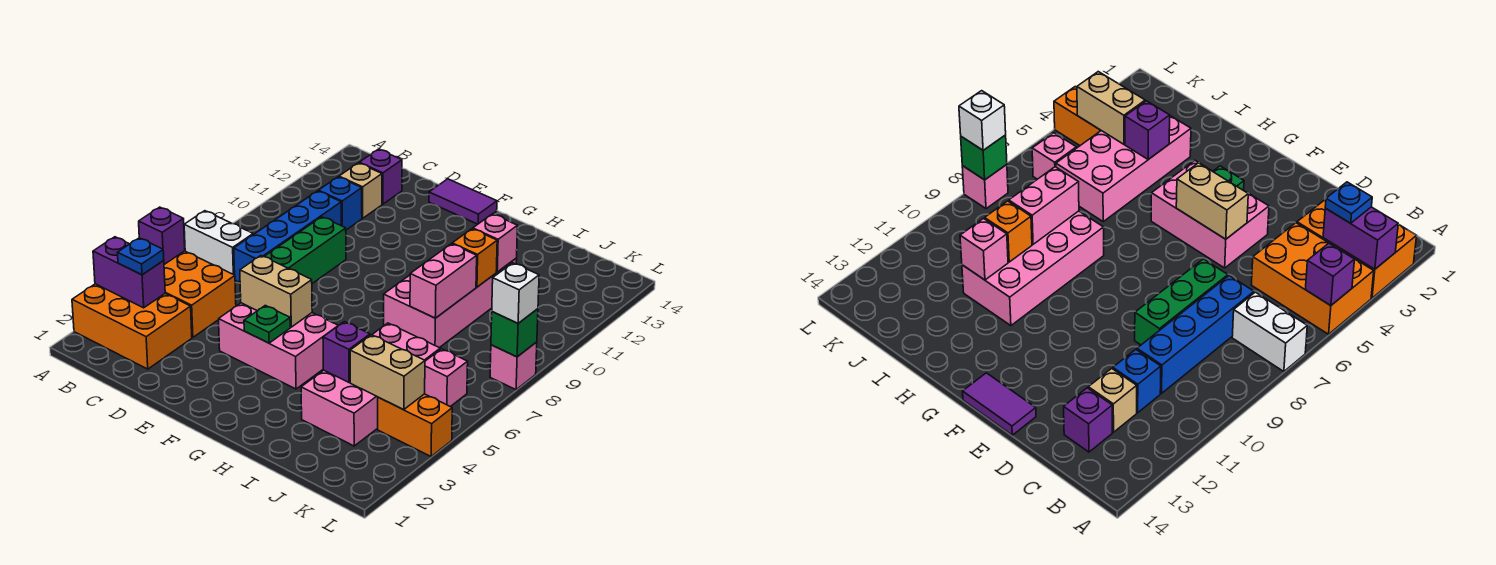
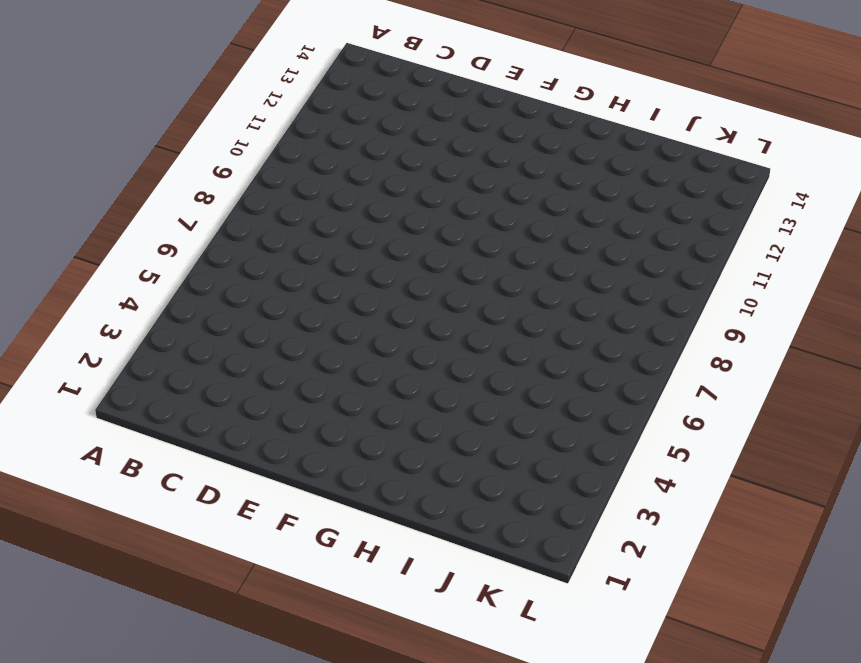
none -> orange 2x3 brick [72,284,192,369]
none -> orange 2x3 brick [164,251,236,337]
none -> white 1x2 brick [184,211,253,275]

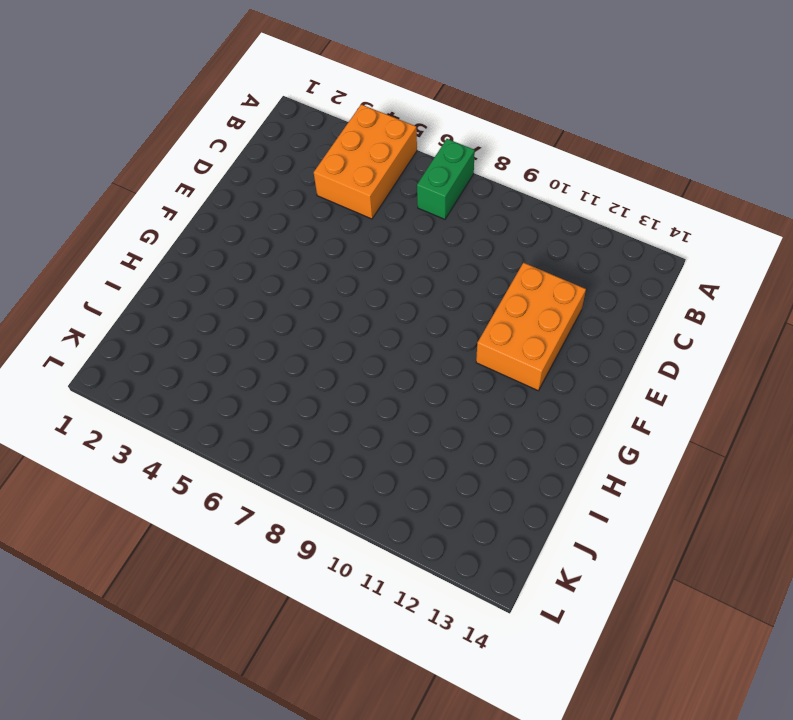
green 1x2 brick [417,139,475,219] -> white 1x2 brick [184,211,253,275]
orange 2x3 brick [476,263,586,391] -> orange 2x3 brick moved to [72,284,192,369]
none -> blue 1x4 brick [234,191,341,282]
none -> blue 1x1 brick [318,177,362,230]
none -> tan 1x1 brick [339,163,382,218]

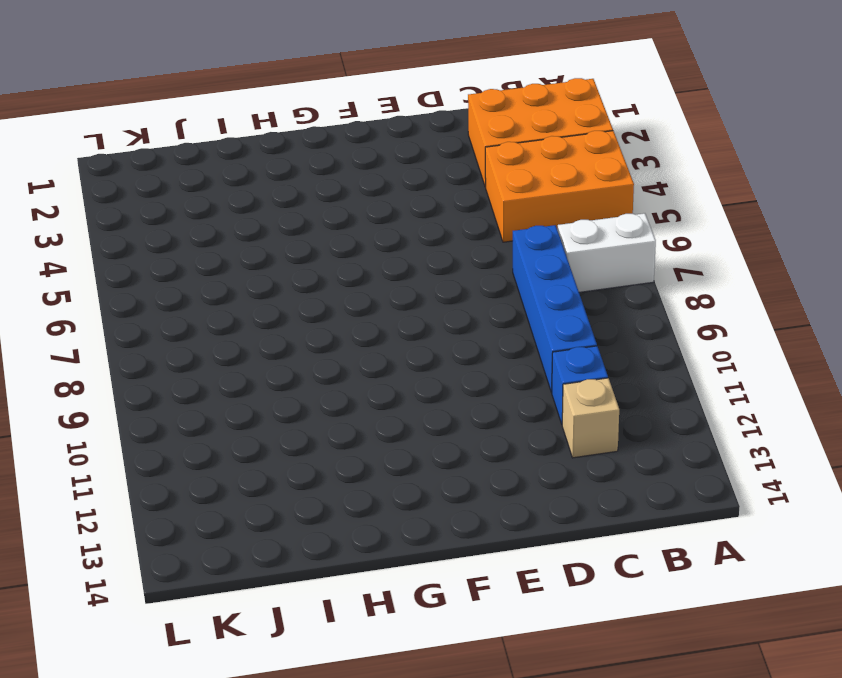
none -> purple 1x1 brick [359,149,402,204]
none -> green 1x3 brick [264,217,346,283]
none -> pink 2x3 brick [219,303,338,389]

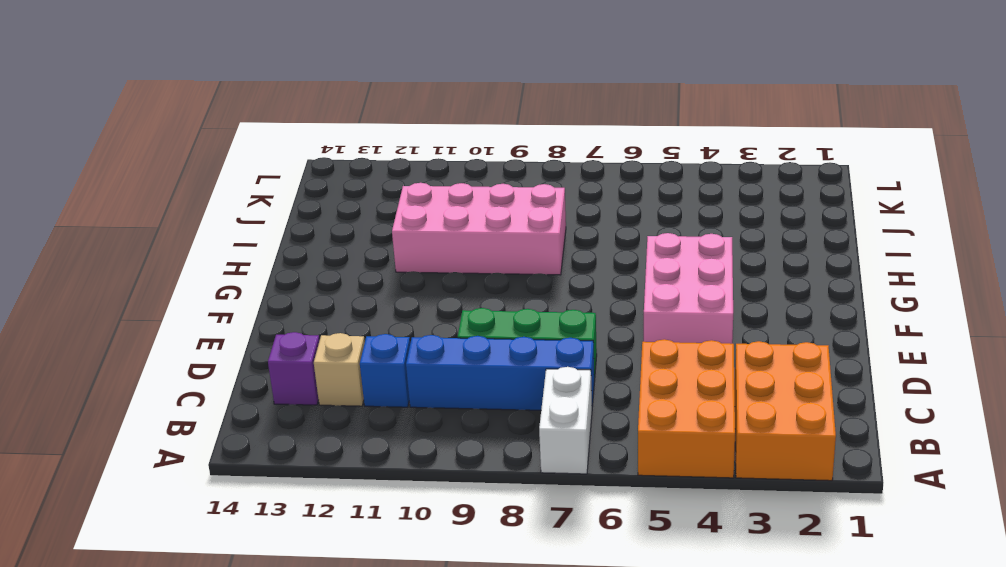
none -> purple 1x2 tile [429,179,497,224]
none -> pink 2x4 brick [301,323,440,446]
none -> orange 1x2 brick [378,394,452,456]

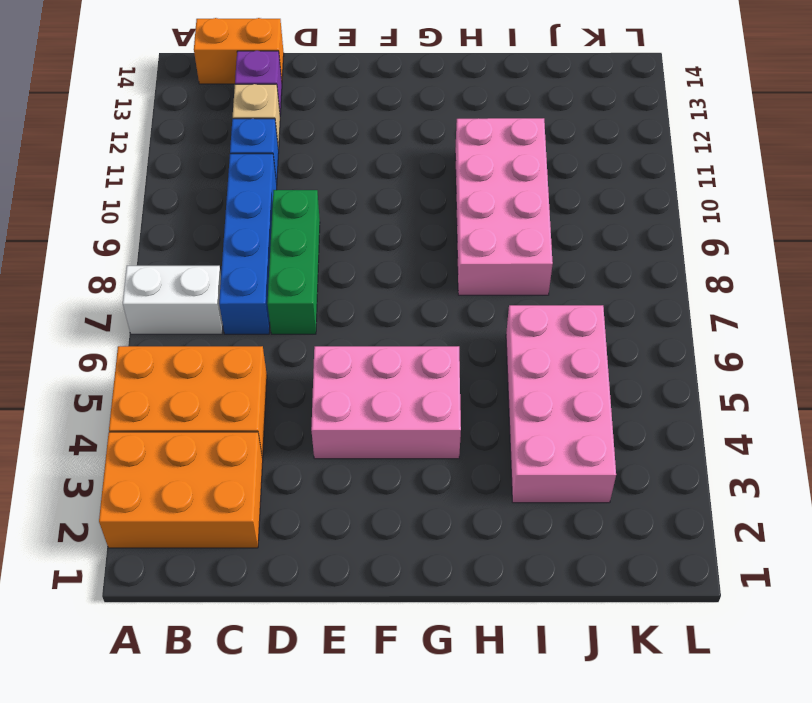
orange 1x2 brick [194,18,284,84] -> orange 1x2 brick moved to [378,394,452,456]
none -> purple 1x2 tile [429,179,497,224]
none -> pink 1x1 brick [425,349,468,407]
none -> pink 1x1 brick [490,342,537,390]

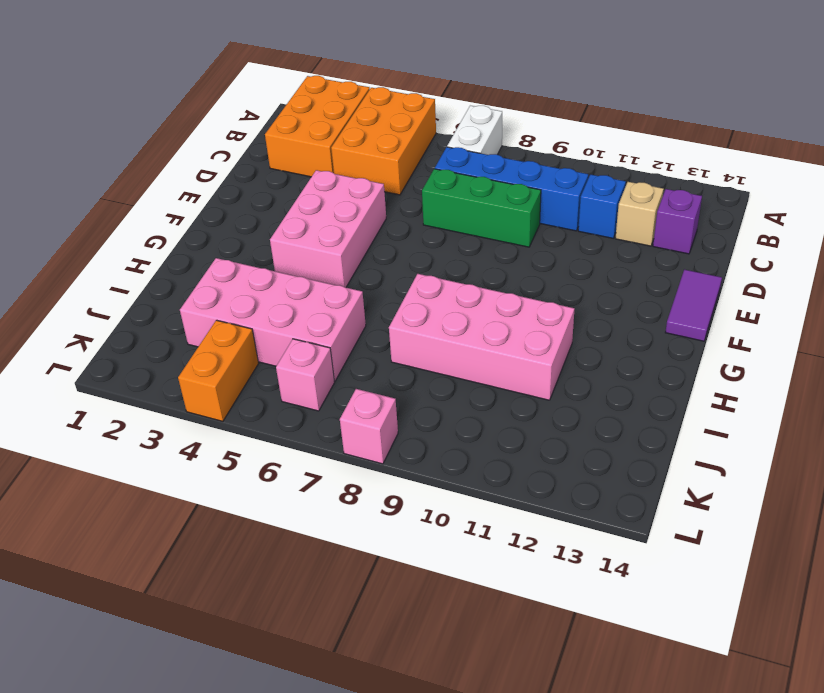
none -> purple 1x2 brick [93,237,165,308]
none -> purple 1x1 brick [139,207,185,264]
none -> tan 1x2 brick [240,256,312,327]

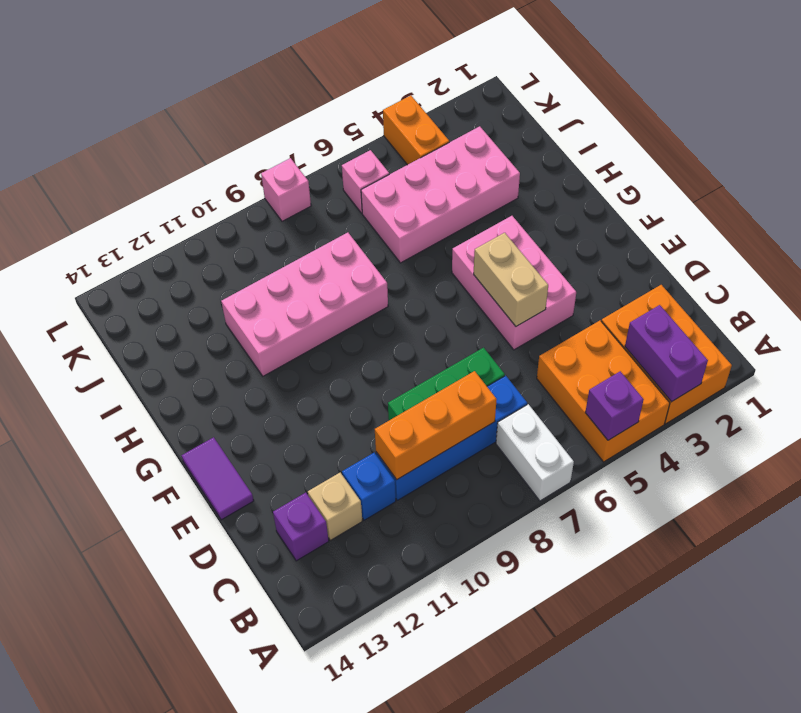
orange 1x3 brick [375,371,497,480] -> none
none -> green 1x1 plate [244,305,290,343]
none -> purple 1x1 brick [323,322,370,382]
none -> pink 1x2 brick [410,244,477,318]

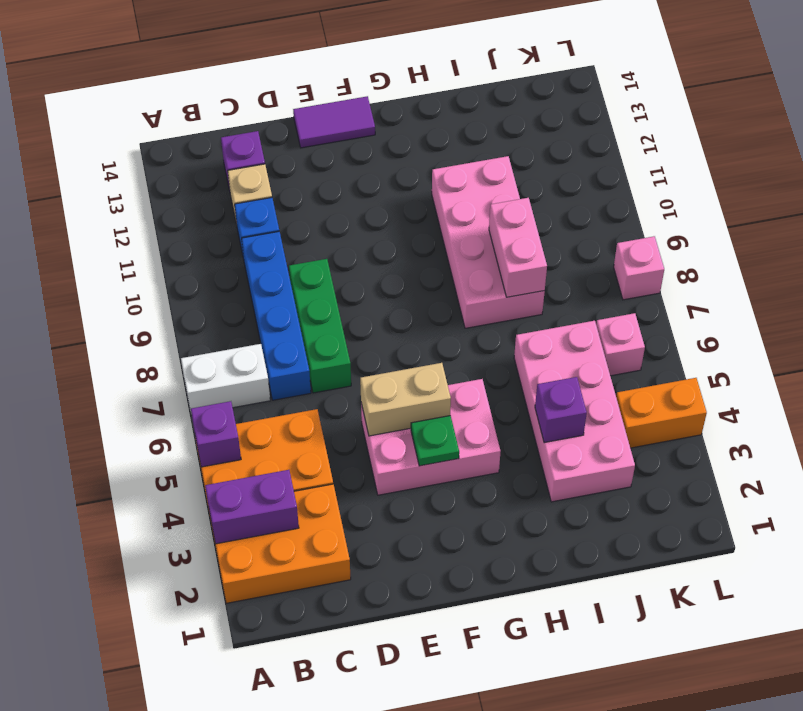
none -> orange 1x1 brick [452,229,497,287]
none -> pink 1x1 brick [473,214,518,272]
none -> tan 1x2 brick [350,335,425,410]

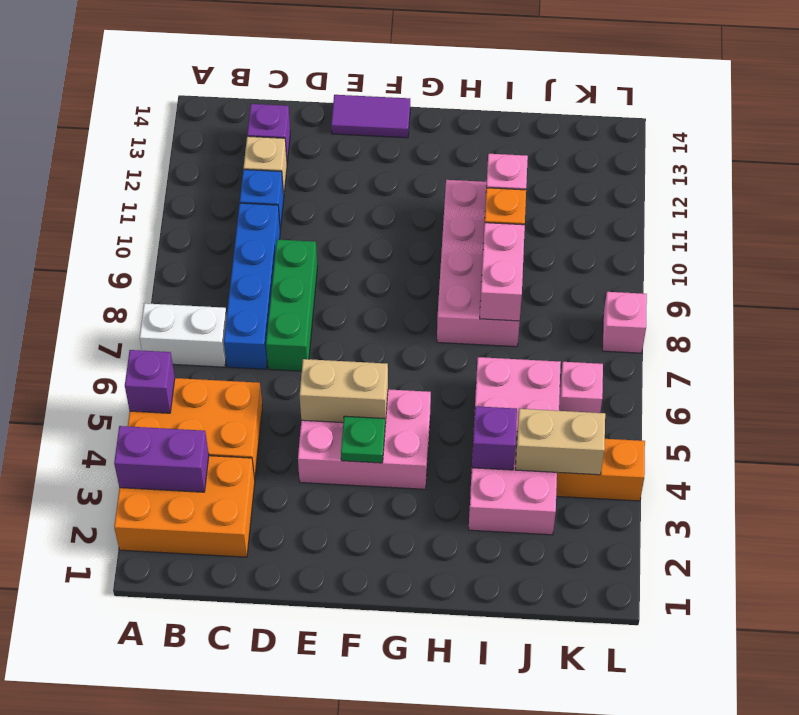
none -> green 1x1 brick [491,309,538,357]
none -> blue 1x1 plate [118,238,164,275]
none -> white 1x1 brick [492,263,539,323]

